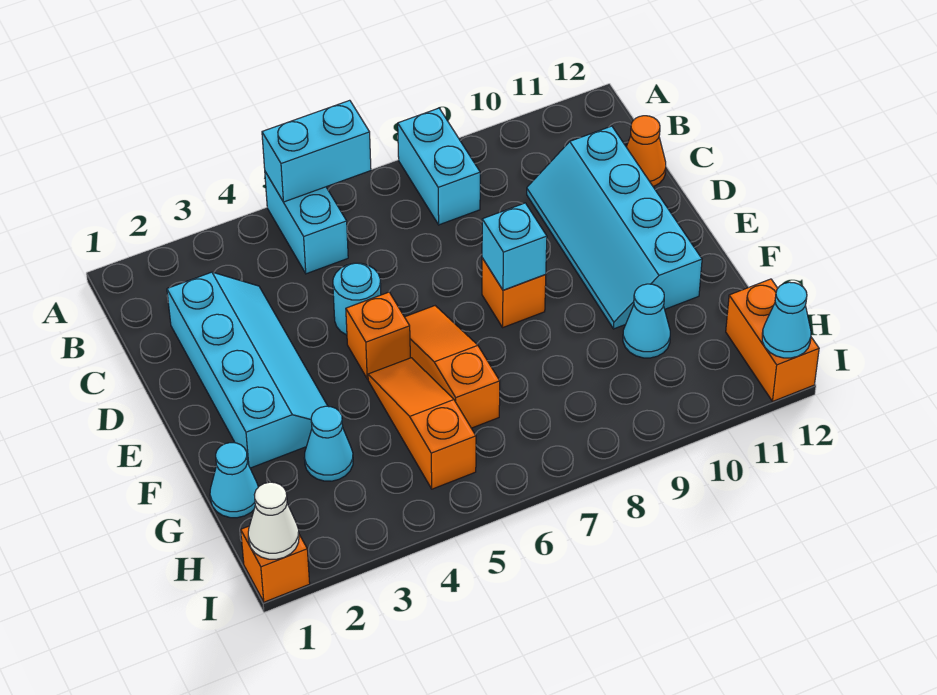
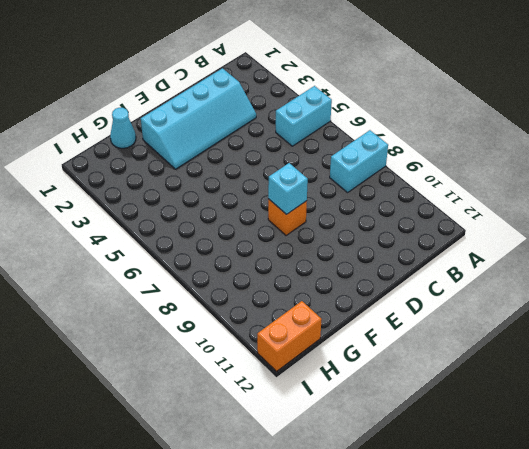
none -> cyan 2x4 slope [527,126,702,329]
none -> orange 1x1 cone [626,116,666,187]
none -> cyan 1x1 round brick [333,263,381,335]

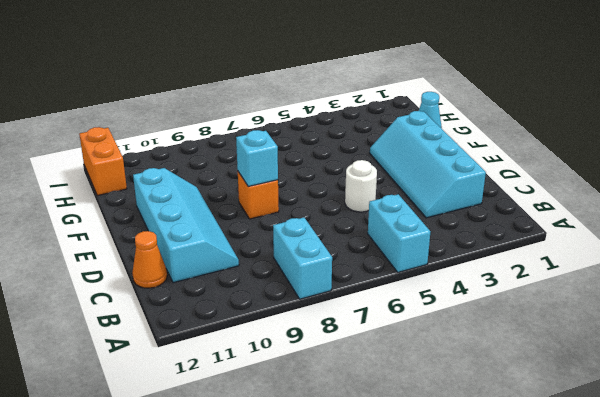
white 1x1 round brick [345,160,377,212] -> cyan 1x1 round brick [333,263,381,335]
none -> orange 1x1 brick [346,292,410,379]
none -> orange 1x3 slope [405,306,500,428]
none -> orange 1x3 slope [368,358,476,489]

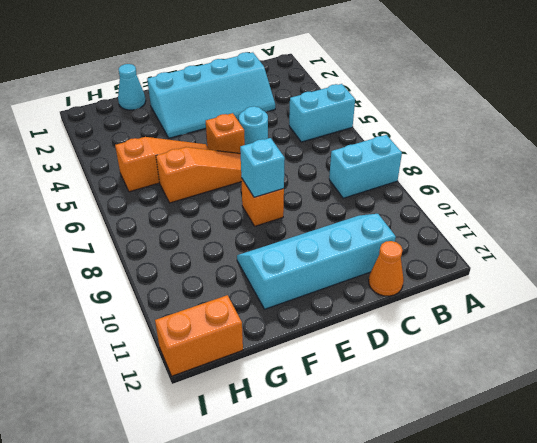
none -> cyan 1x1 cone [304,406,353,481]
none -> cyan 1x1 cone [623,284,670,358]
none -> orange 1x1 brick [241,526,310,602]

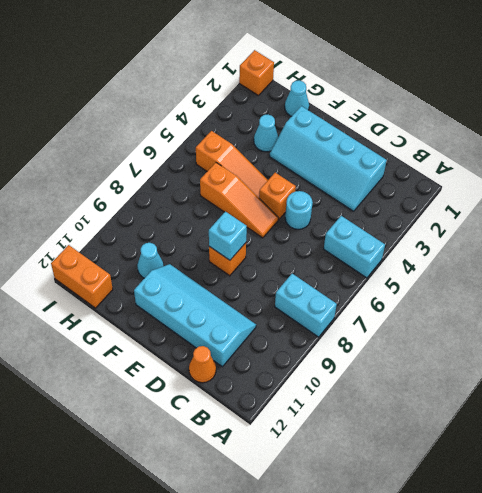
none -> cyan 1x2 brick [262,100,371,202]
none -> white 1x1 cone [248,482,299,559]
none -> cyan 1x1 cone [762,282,811,358]

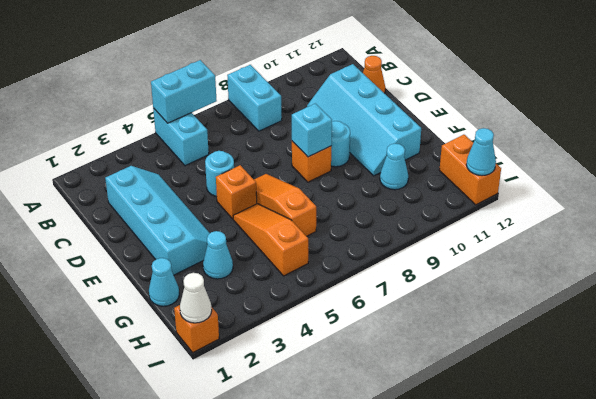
cyan 1x1 round brick [331,121,350,167] -> none

